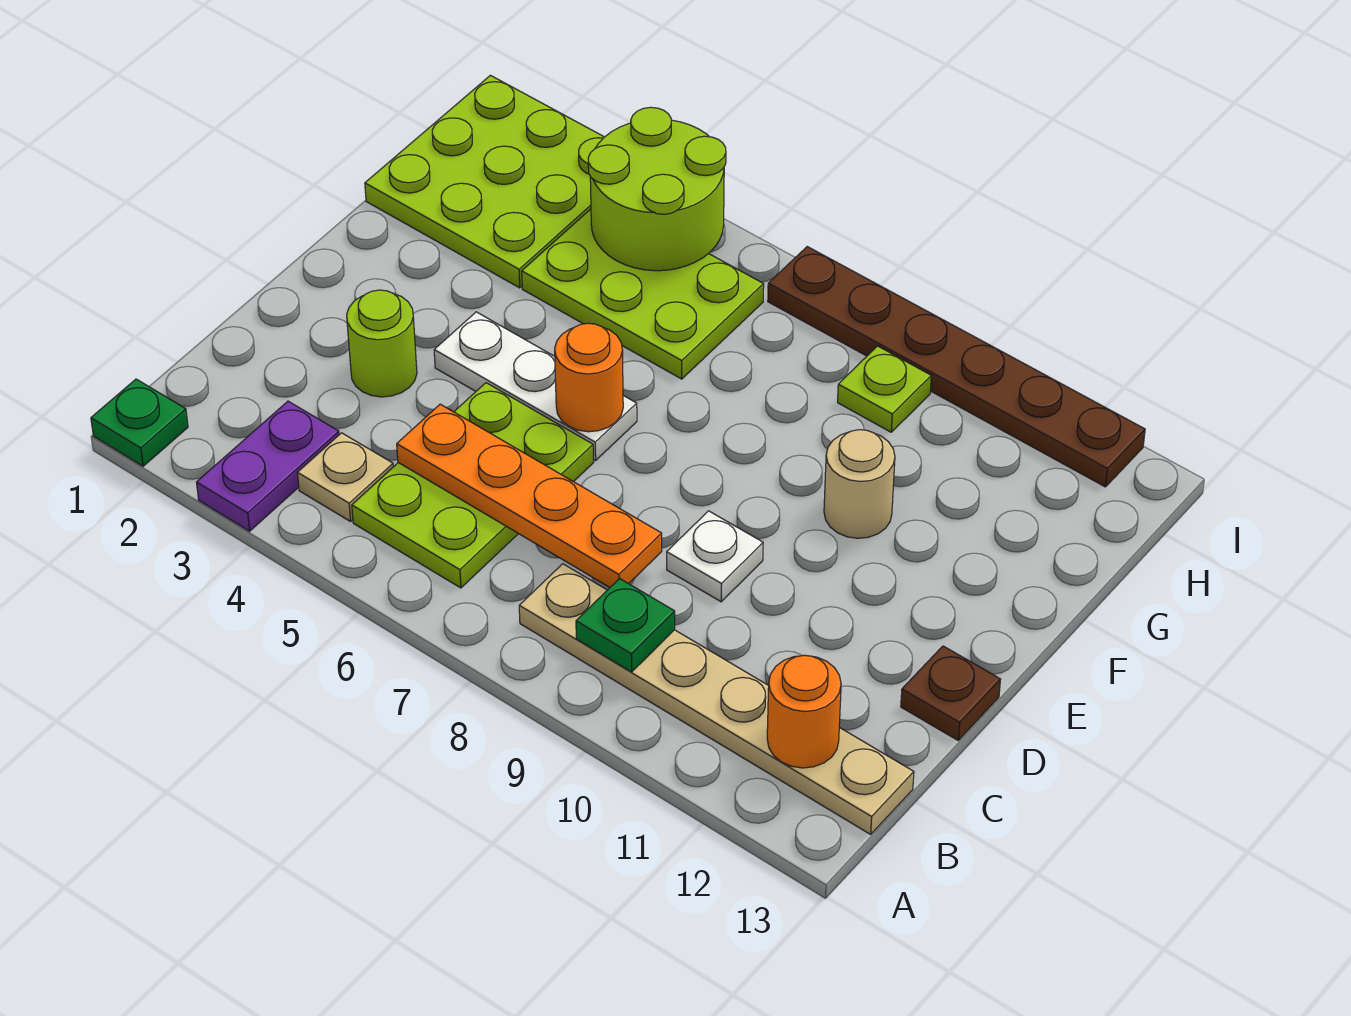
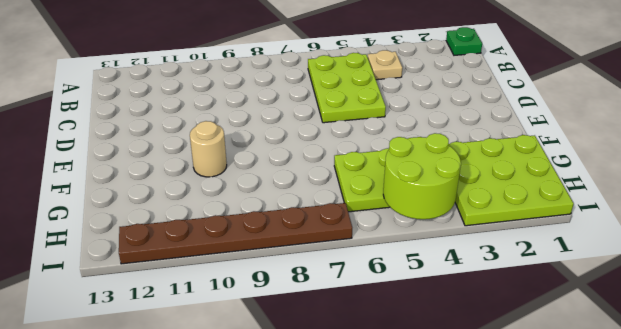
none -> purple 1x2 plate [197,401,339,531]
none -> tan 1x6 plate [519,564,914,834]
none -> lime 1x1 round brick [347,290,417,397]

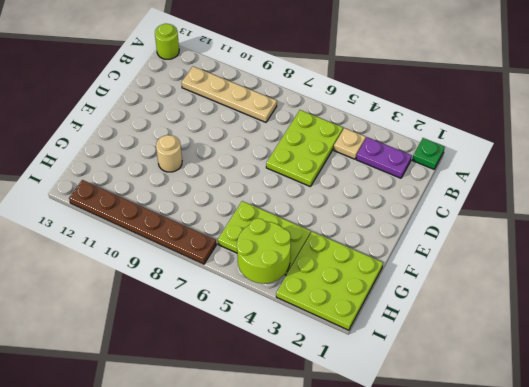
lime 1x1 round brick [155,24,179,59] -> lime 1x1 round brick moved to [347,290,417,397]
purple 1x2 plate [356,137,412,178] -> purple 1x2 plate turned to [197,401,339,531]
tan 1x4 plate [182,67,277,122] -> tan 1x6 plate [519,564,914,834]
none -> white 1x1 plate [667,511,763,602]
none -> brown 1x1 plate [901,646,1001,740]
none -> white 1x3 plate [434,312,637,461]

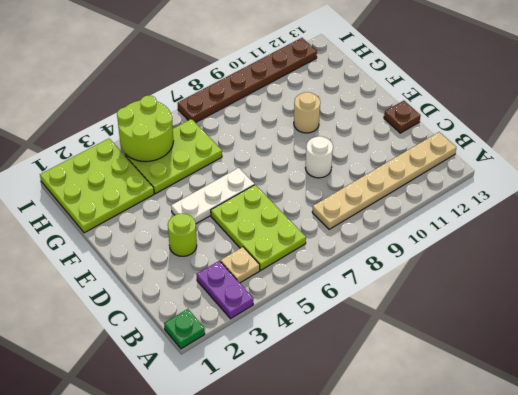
white 1x1 round brick [305,136,333,178] -> white 1x1 plate [667,511,763,602]
none -> lime 1x1 plate [838,346,931,432]
none -> green 1x1 plate [576,579,675,672]
none -> orange 1x1 round brick [767,655,841,768]

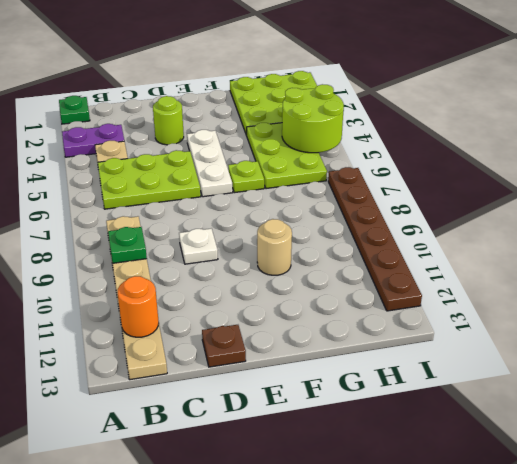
lime 1x1 plate [228,161,264,193] -> lime 1x1 plate moved to [838,346,931,432]
none -> orange 1x4 plate [397,404,662,587]
none -> orange 1x1 round brick [555,323,623,432]

